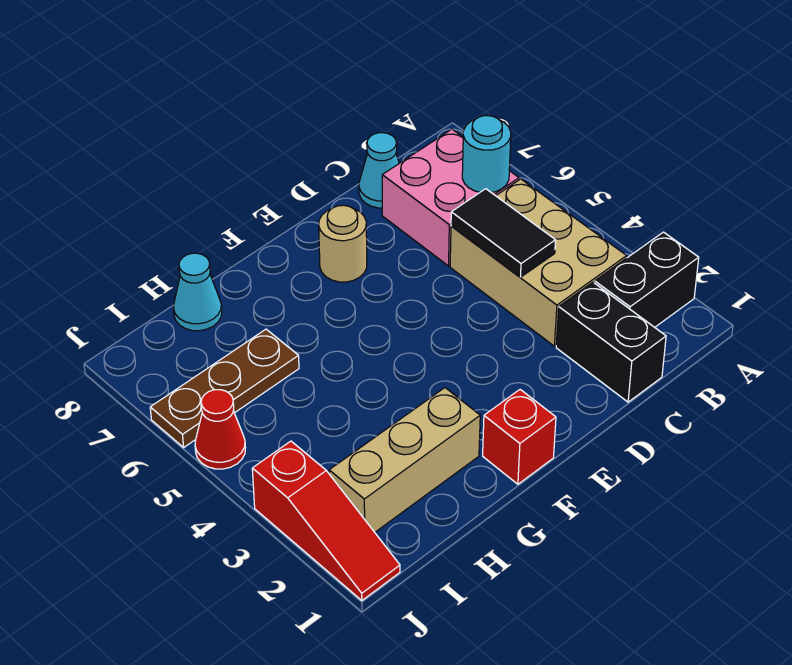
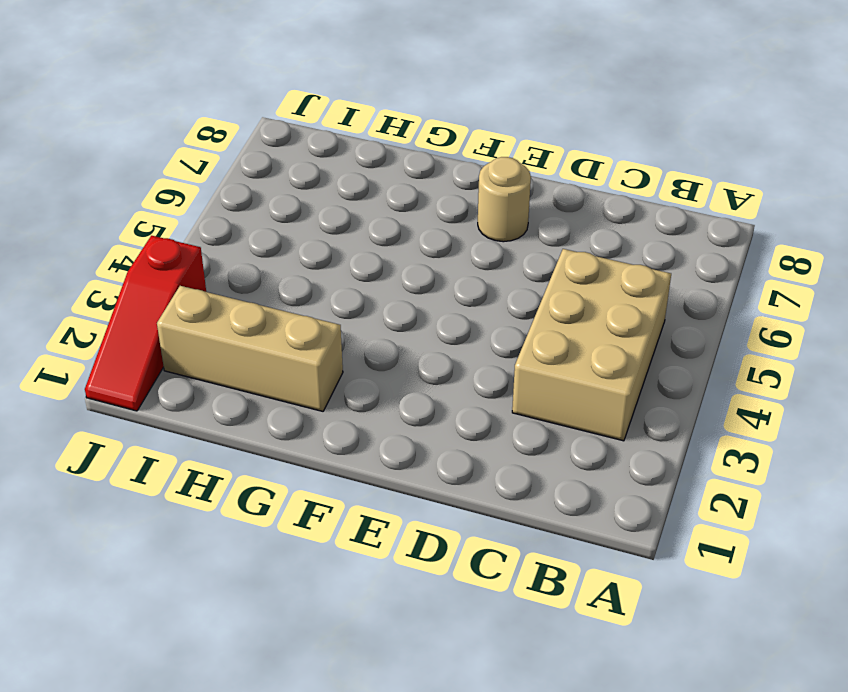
none -> black 1x2 brick [595,232,699,327]
none -> pink 2x2 brick [382,129,519,266]
none -> black 1x2 brick [556,282,666,402]

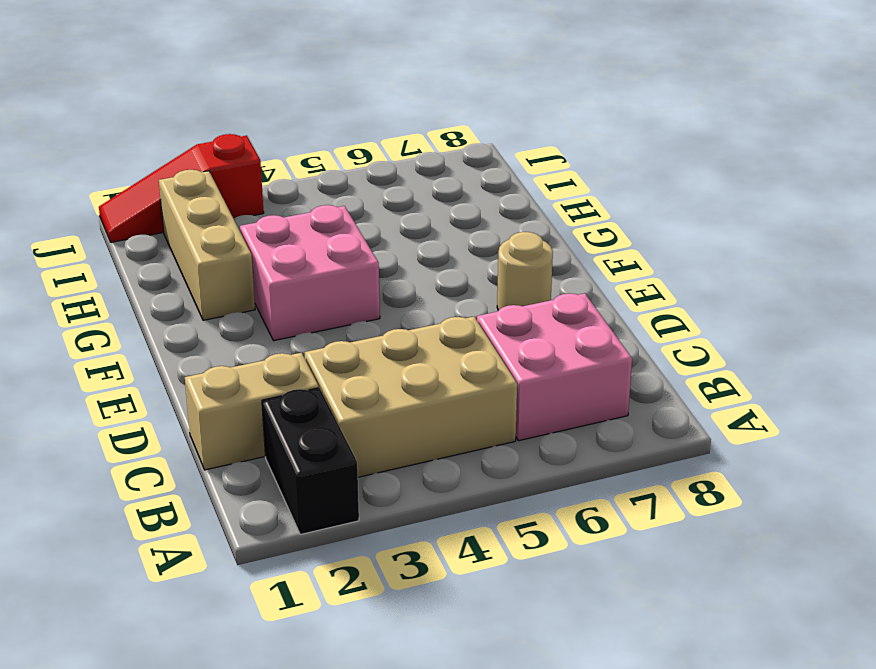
tan 1x2 brick [185,353,319,470] -> black 1x2 brick [556,282,666,402]
pink 2x2 brick [240,205,380,341] -> none
none -> cyan 1x1 cone [359,133,399,208]
none -> red 1x1 brick [483,390,556,484]
none -> brown 1x3 plate [150,329,299,447]

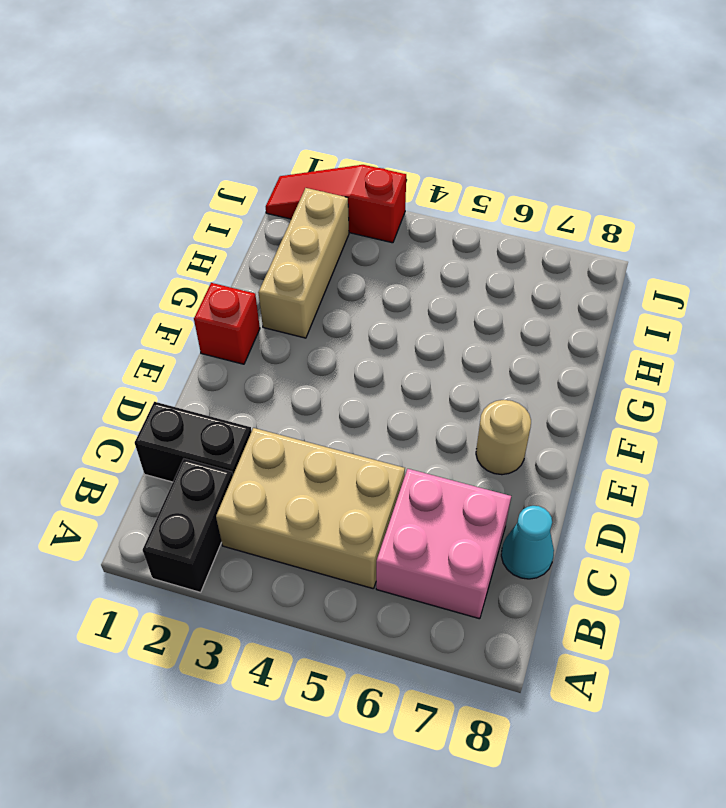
none -> brown 1x3 plate [150,329,299,447]
none -> cyan 1x1 cone [173,253,222,331]
none -> red 1x1 cone [195,390,245,469]

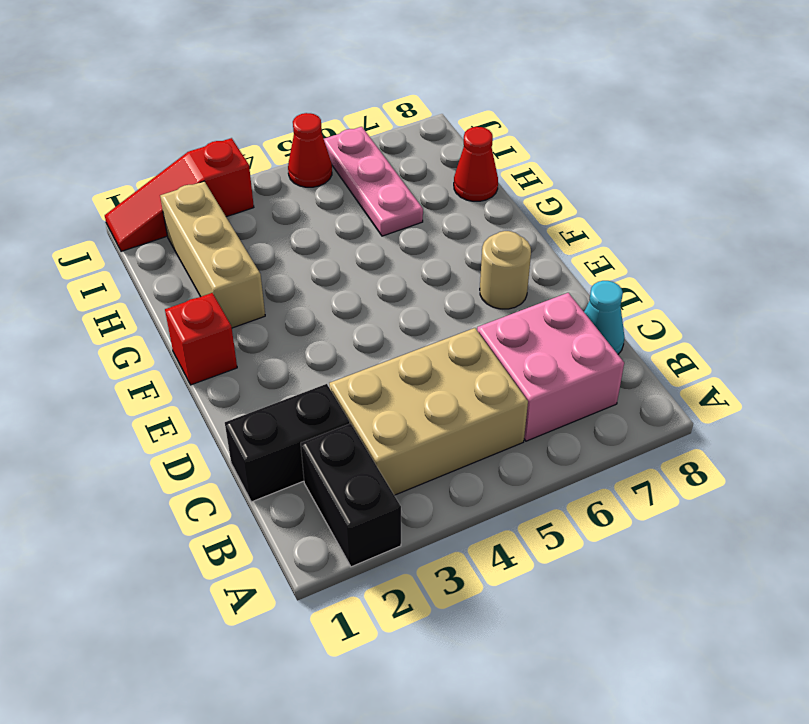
pink 1x3 plate [324,127,423,236] -> brown 1x3 plate [150,329,299,447]
red 1x1 cone [454,127,498,201] -> cyan 1x1 cone [173,253,222,331]
none -> cyan 1x1 round brick [462,116,511,193]
none -> black 1x2 tile [451,189,556,277]

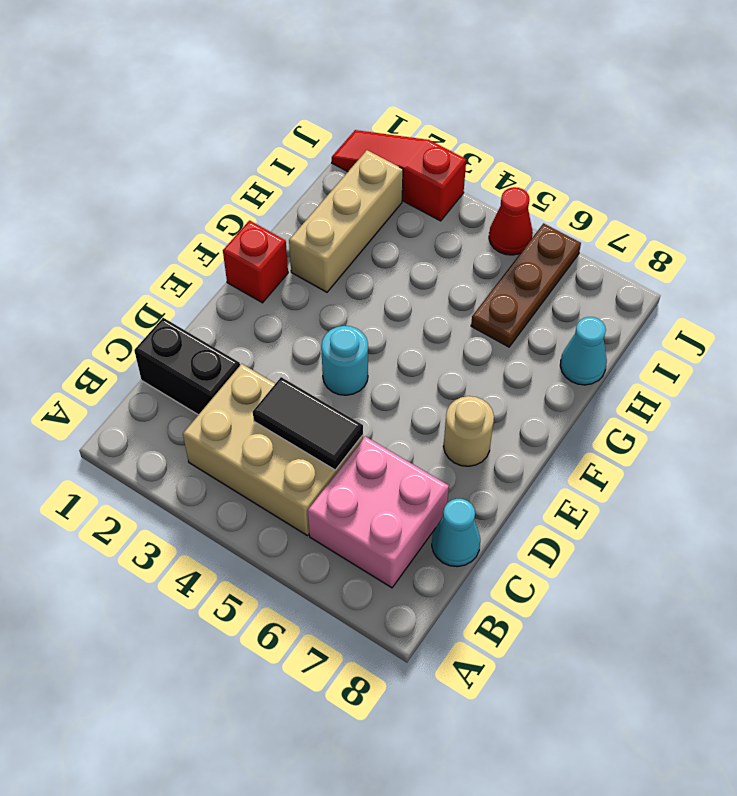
cyan 1x1 round brick [321,326,368,395] -> cyan 1x1 round brick moved to [462,116,511,193]
none -> black 1x2 brick [595,232,699,327]

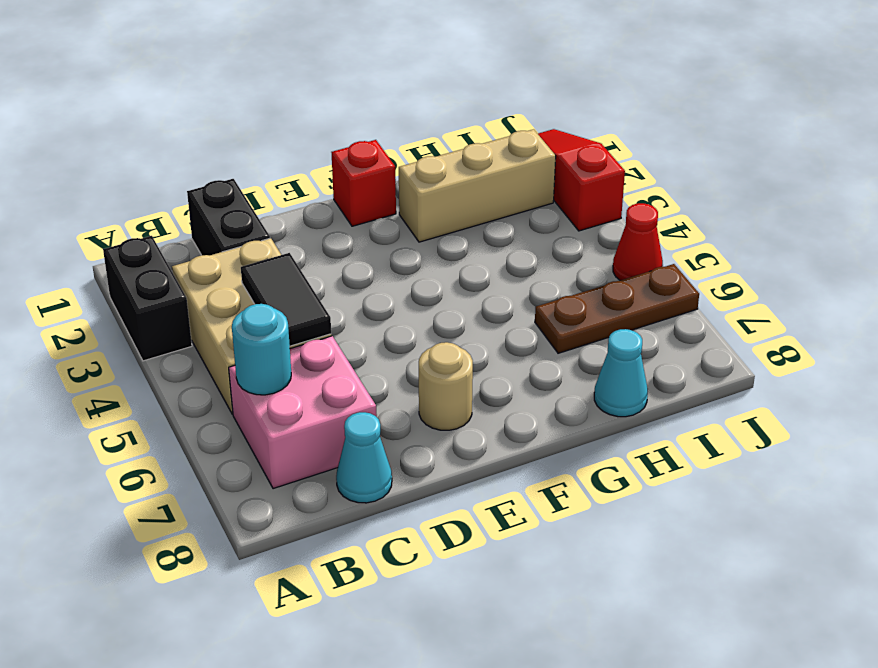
black 1x2 brick [103,236,192,361] -> black 1x2 brick turned to [595,232,699,327]

